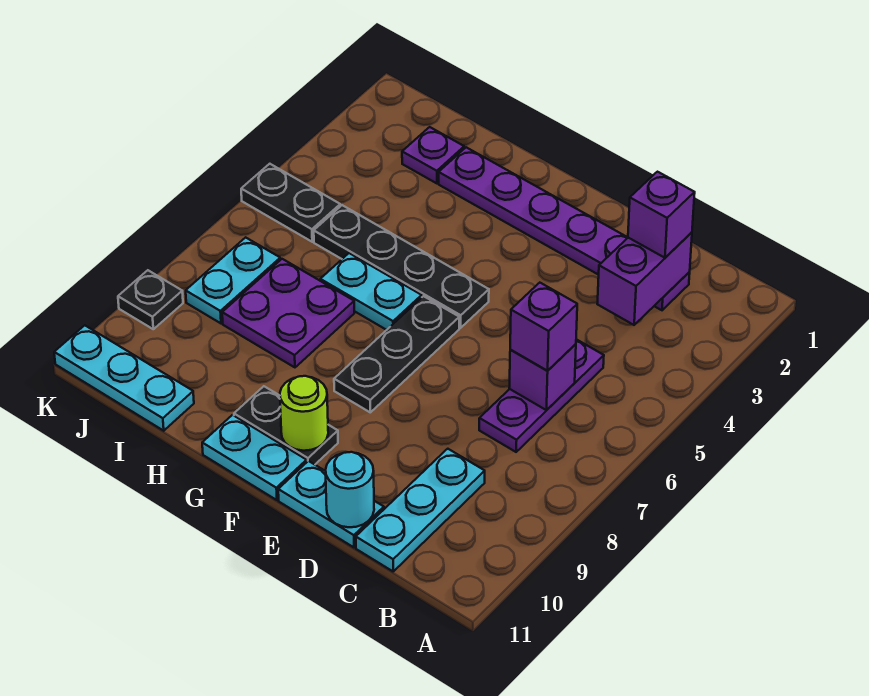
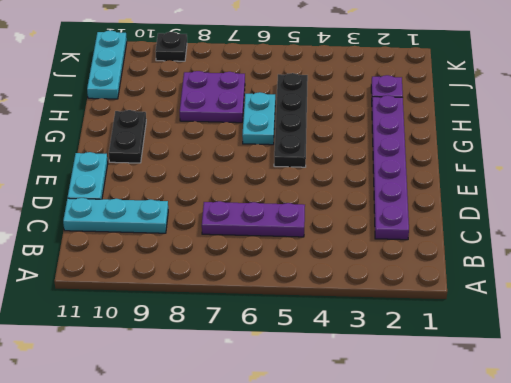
none -> black 1x3 plate [334,296,459,412]
none -> cyan 1x2 plate [202,415,307,500]
none -> black 1x2 plate [241,164,340,242]

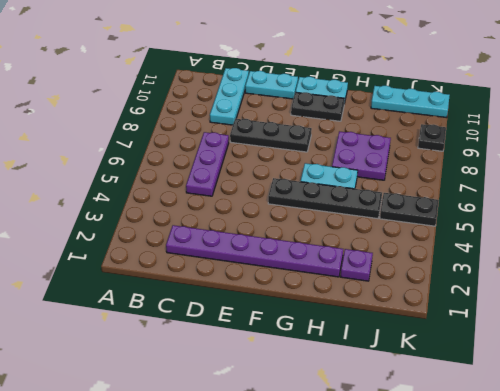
black 1x3 plate [230,119,312,152] -> black 1x3 plate turned to [334,296,459,412]
none -> cyan 1x2 plate [186,237,280,323]
none -> purple 1x2 brick [597,232,692,325]
none -> purple 1x1 brick [509,344,576,410]

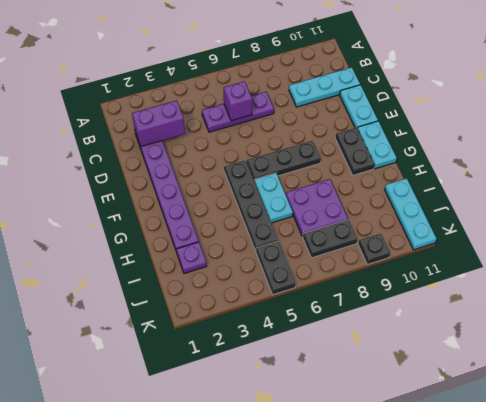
black 1x2 plate [303,220,357,258] -> cyan 1x2 plate [186,237,280,323]
none -> cyan 1x1 round brick [326,452,374,527]
none -> lime 1x1 round brick [280,376,328,451]
none -> purple 1x1 brick [628,172,695,258]

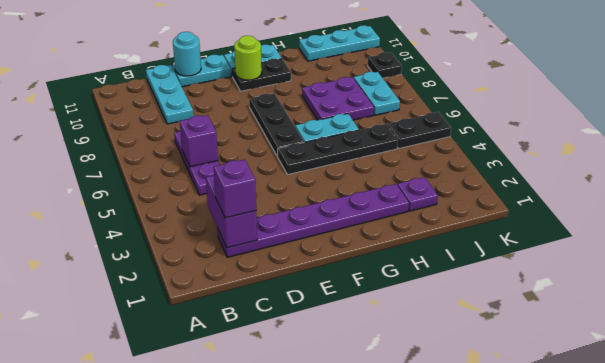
none -> purple 1x1 brick [510,283,577,371]

